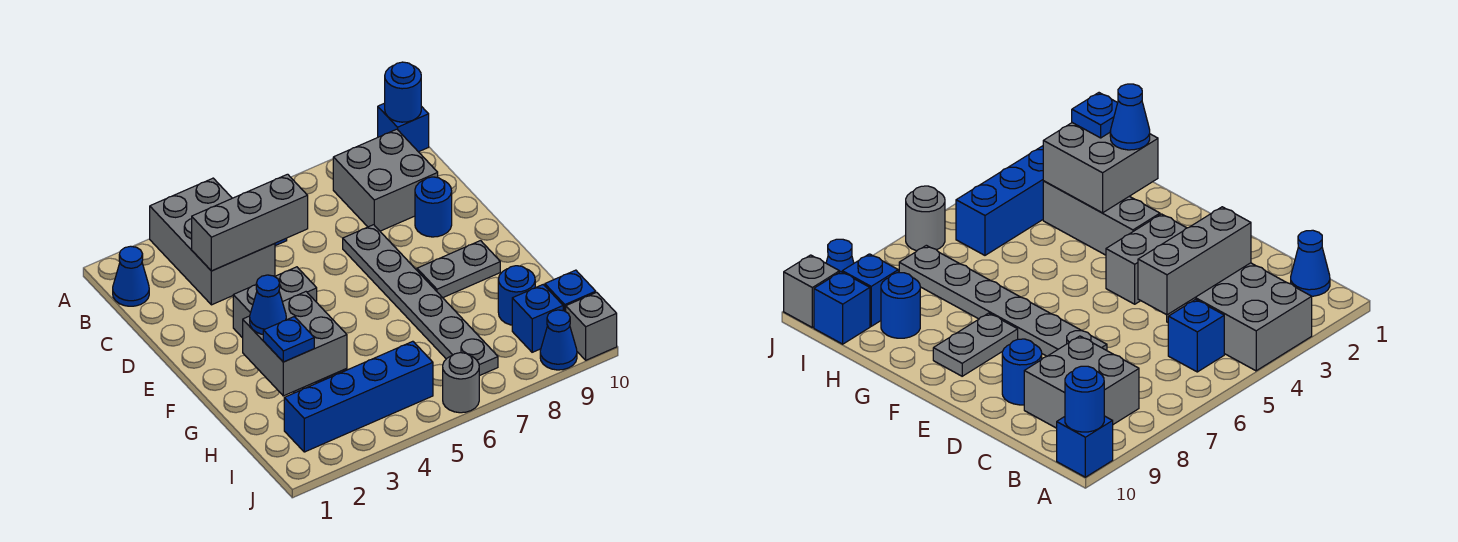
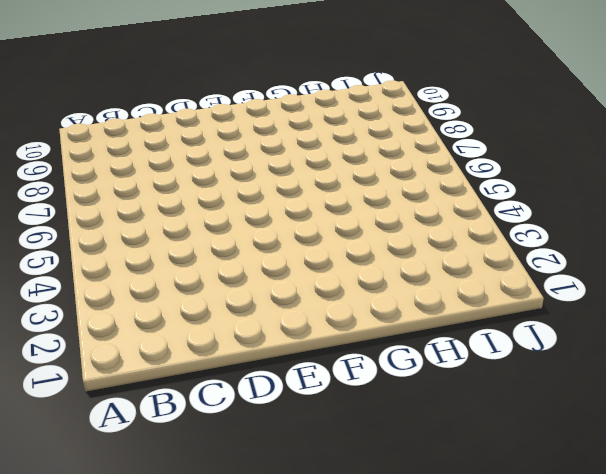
none -> grey 2x3 brick [150,178,275,305]
none -> blue 1x1 brick [378,103,429,152]
none -> blue 1x1 cone [113,246,149,306]

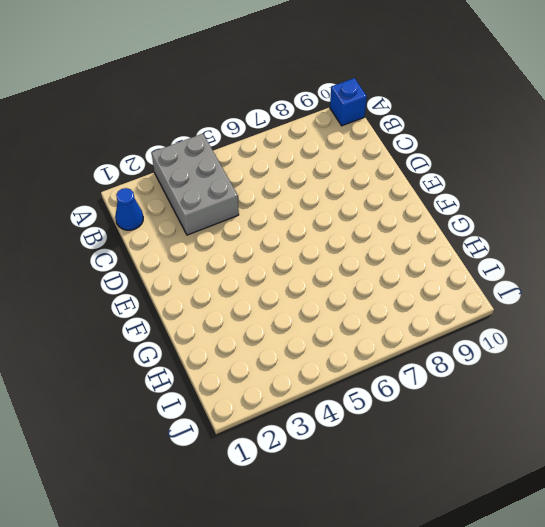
none -> blue 1x1 brick [1168,299,1224,372]
none -> grey 2x2 brick [333,129,438,231]
none -> grey 1x6 plate [343,225,498,376]

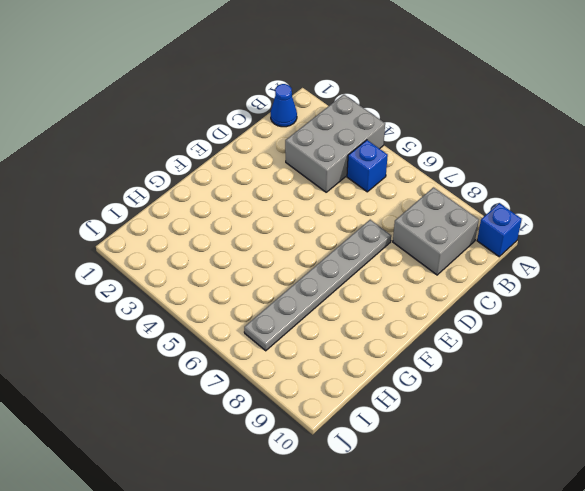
none -> blue 1x1 round brick [415,177,452,237]
none -> grey 1x2 brick [233,267,317,338]
none -> grey 1x3 brick [1043,181,1160,255]

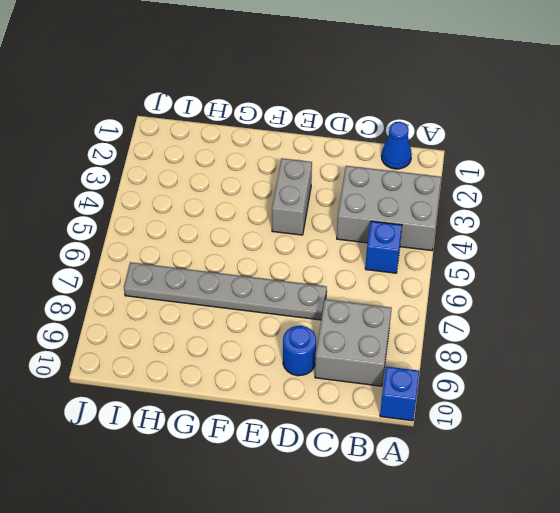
none -> grey 1x3 brick [1043,181,1160,255]
none -> grey 1x2 plate [417,241,500,298]
none -> blue 1x1 round brick [498,266,535,325]

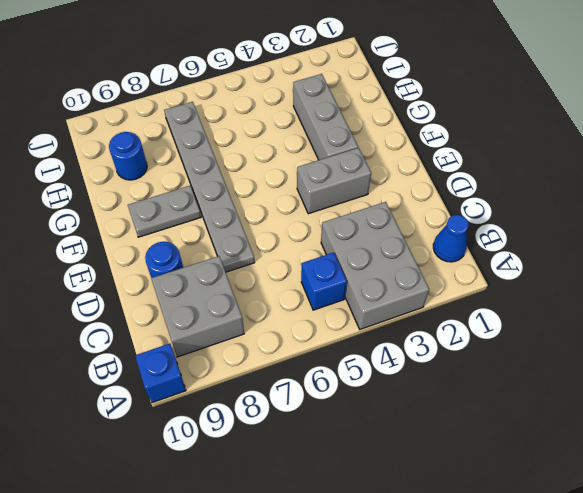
none -> blue 1x4 brick [284,341,433,452]
none -> blue 1x1 brick [512,285,563,352]
none -> blue 1x1 brick [545,270,596,312]

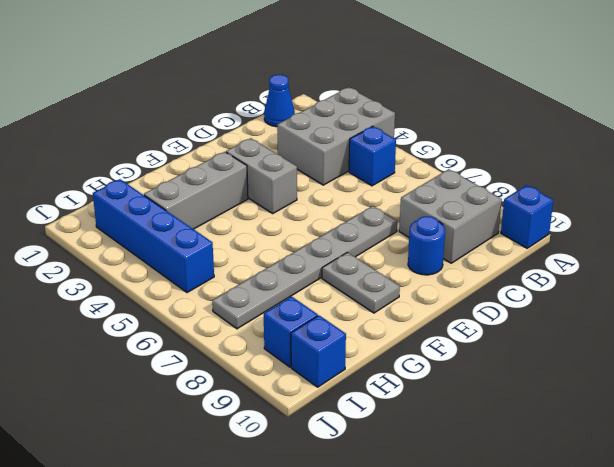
none -> blue 1x1 round brick [498,266,535,325]
none -> grey 1x1 round brick [443,353,479,413]
none -> blue 1x1 cone [540,310,577,370]

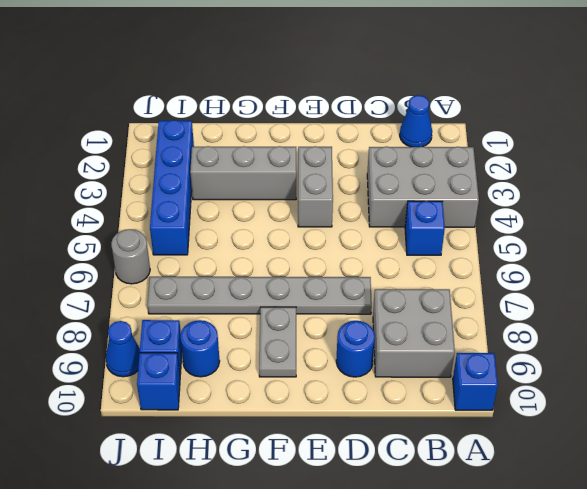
none -> grey 1x1 brick [566,292,617,360]
none -> blue 1x1 round brick [385,62,421,122]
none -> grey 1x3 brick [192,174,308,271]

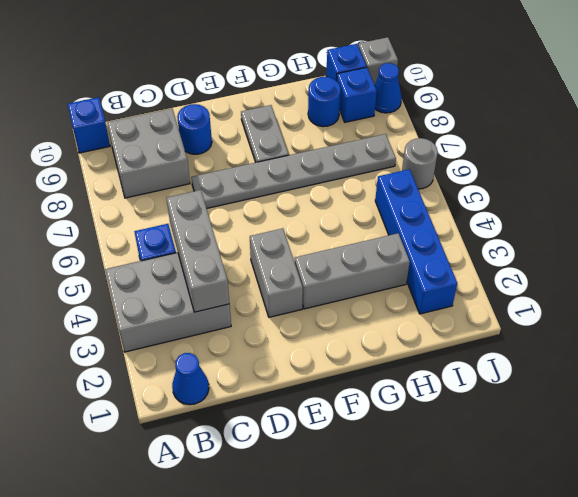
none -> blue 1x1 round brick [385,62,421,122]
none -> grey 2x2 brick [243,292,347,396]
none -> blue 1x1 cone [250,275,286,334]

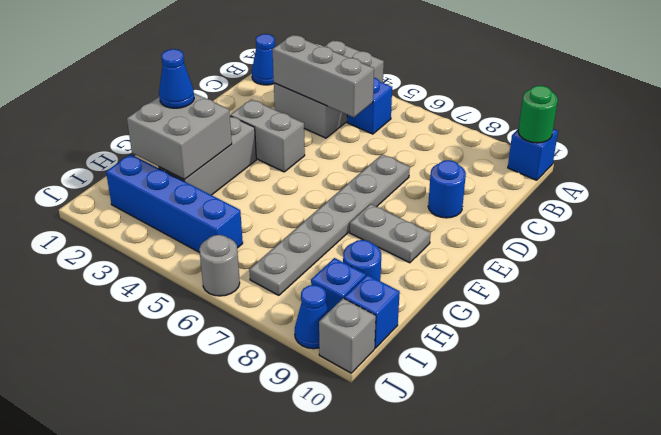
green 1x1 round brick [518,86,558,143] -> blue 1x1 round brick [385,62,421,122]
none -> grey 2x2 brick [333,129,438,231]
none -> blue 1x1 plate [263,317,314,362]

